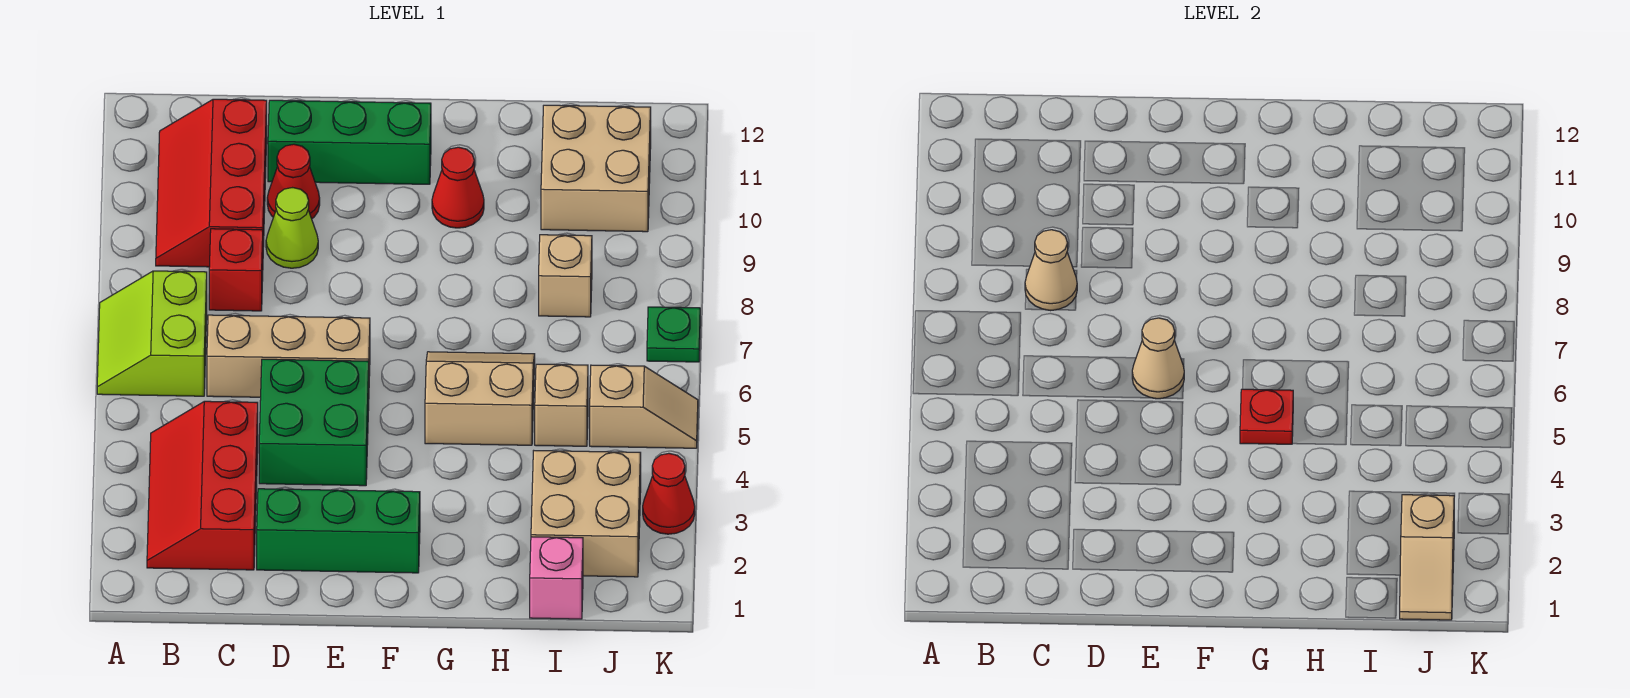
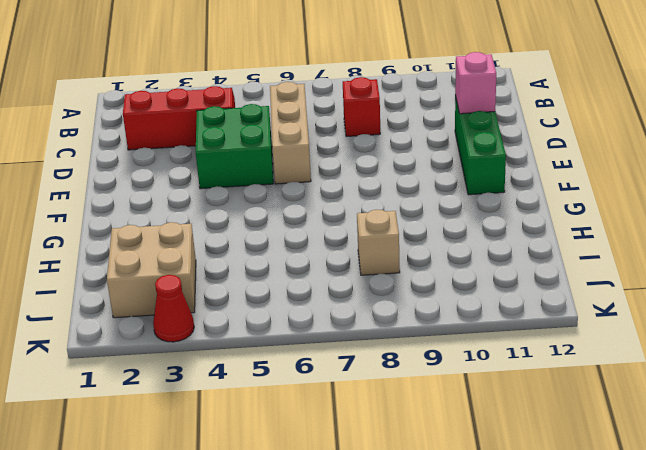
pink 1x1 brick [455,52,496,114] -> pink 1x1 brick moved to [530,537,583,619]
none -> lime 2x2 slope [97,271,207,396]
none -> red 2x3 slope [156,99,267,267]
none -> green 1x3 brick [257,489,420,573]

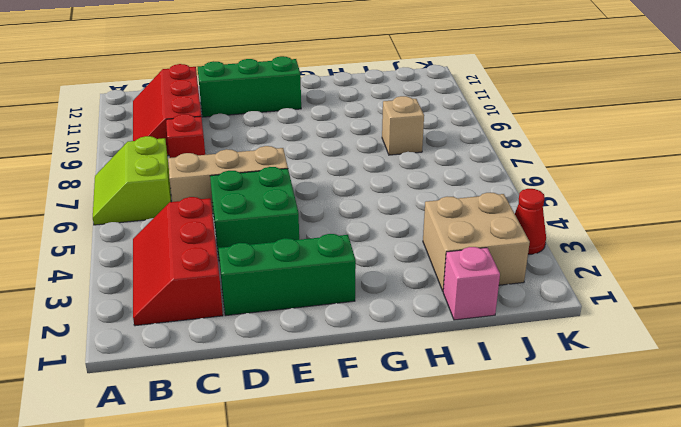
none -> lime 1x1 cone [266,188,318,268]
none -> red 1x1 cone [267,144,320,219]
none -> tan 2x2 slope [425,352,535,445]

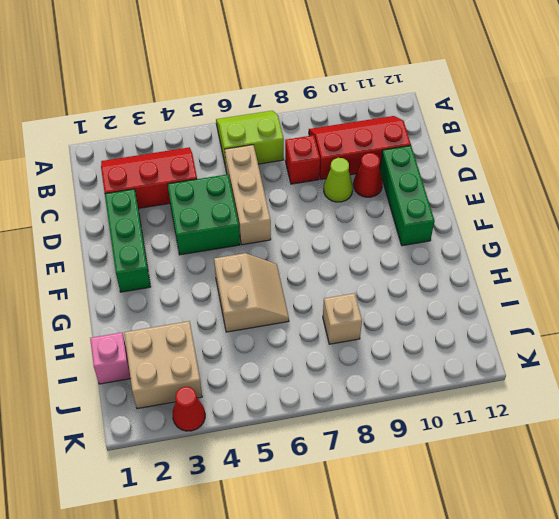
none -> red 1x1 cone [432,147,484,228]
none -> tan 1x1 brick [535,364,588,446]
none -> tan 2x2 brick [541,105,651,232]

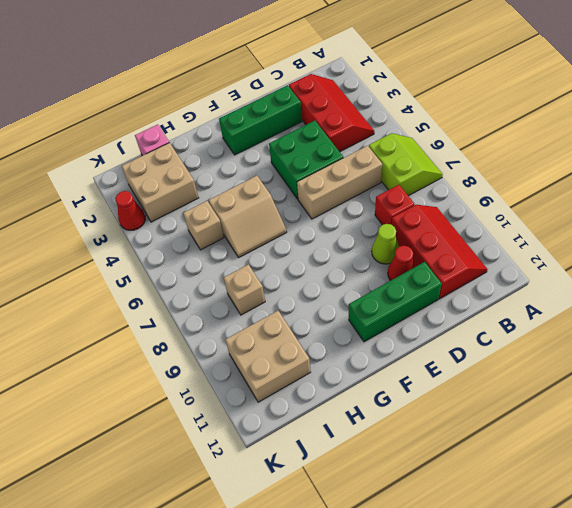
none -> red 1x1 cone [432,147,484,228]
none -> tan 1x2 slope [590,365,698,448]
none -> green 1x1 plate [647,307,700,362]

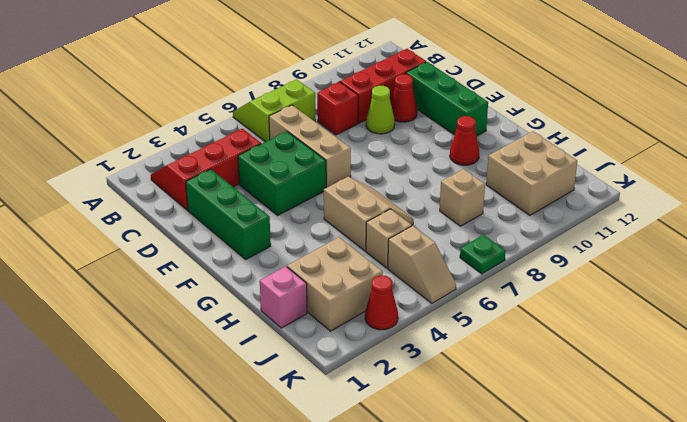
none -> tan 1x1 cone [1025,230,1077,311]
none -> tan 1x1 cone [1132,318,1184,399]
none -> red 1x1 plate [1240,389,1293,444]

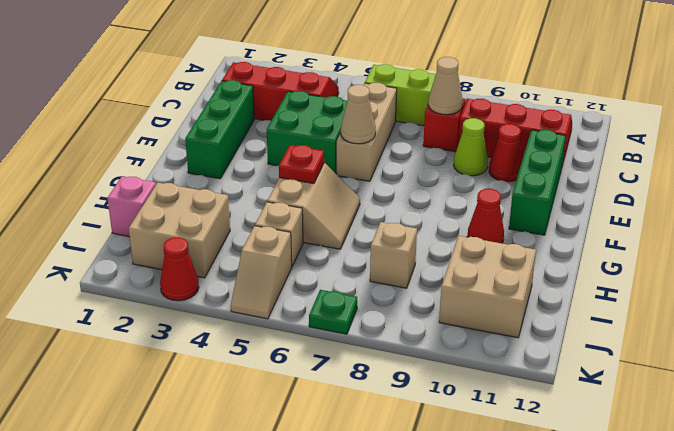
none -> tan 1x2 slope [1400,495,1454,620]

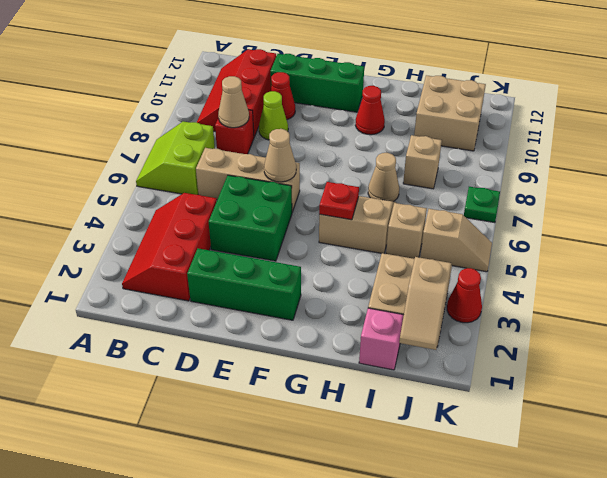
tan 1x1 cone [368,153,399,202] -> none

